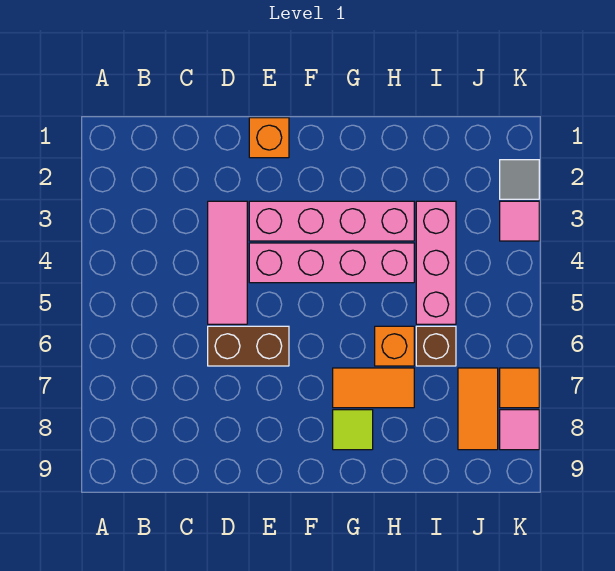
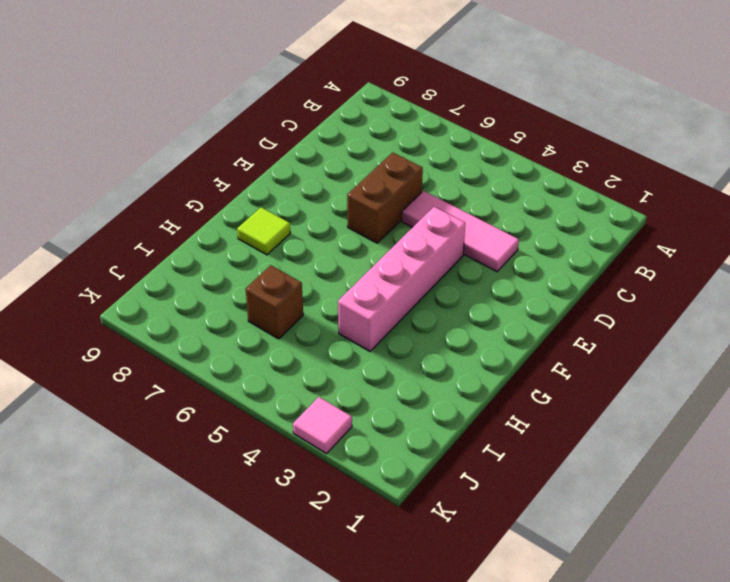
none -> orange 1x1 brick [249,118,289,158]
none -> pink 1x4 brick [249,201,414,241]
none -> orange 1x2 tile [333,368,414,408]

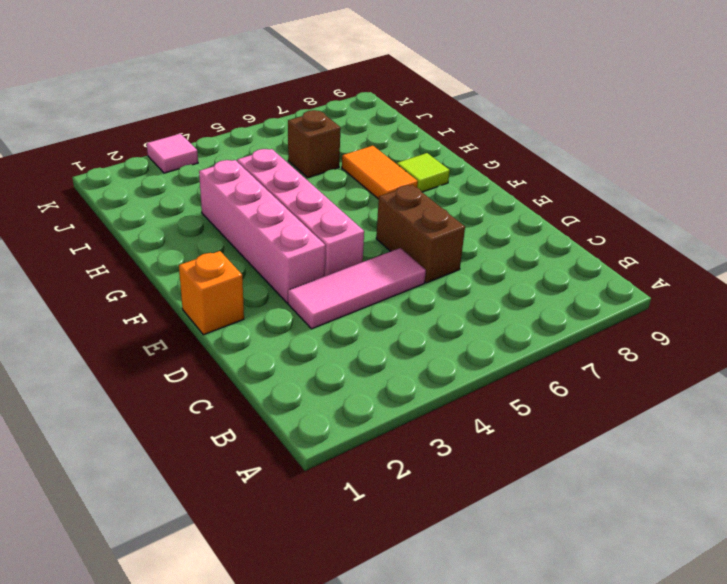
none -> orange 1x1 brick [375,326,414,366]
none -> pink 1x3 brick [416,201,456,324]
none -> orange 1x2 tile [458,368,498,450]

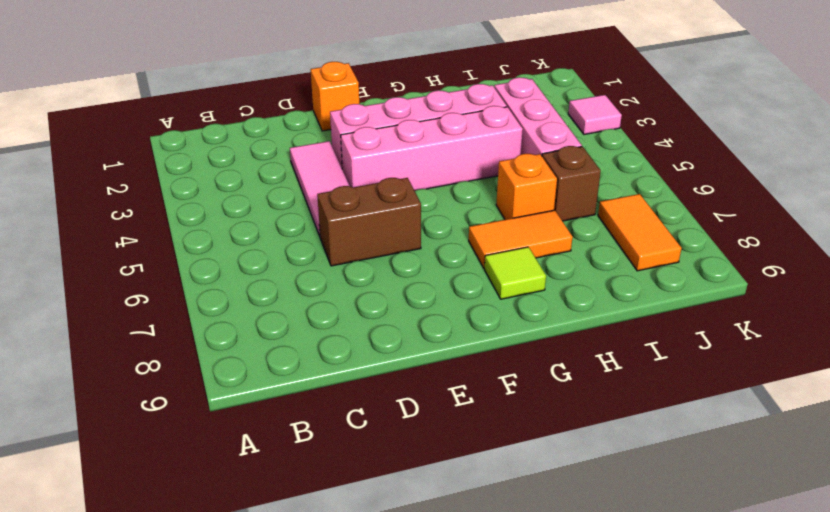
none -> grey 1x1 tile [500,160,539,199]
none -> orange 1x1 tile [500,368,539,408]
none -> pink 1x1 tile [500,410,539,450]

